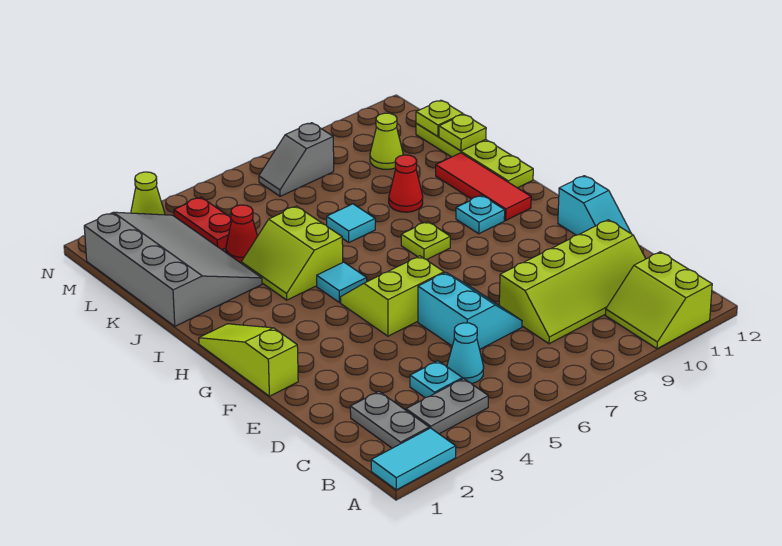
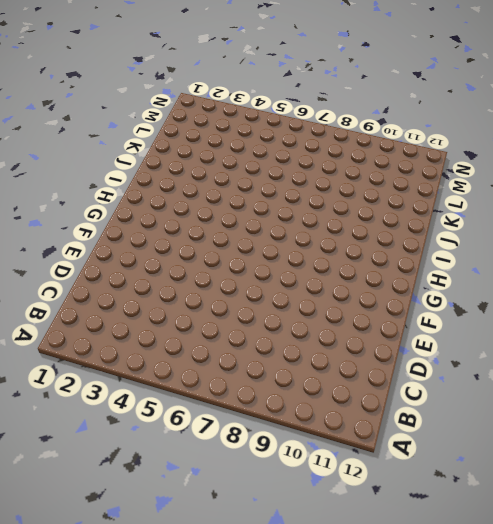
none -> cyan 1x2 tile [371,428,456,490]
none -> lime 2x2 slope [605,252,712,349]
none -> grey 1x2 plate [350,392,429,448]

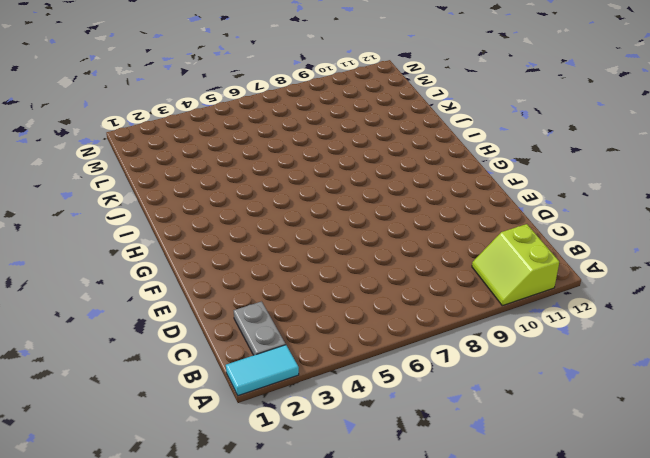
none -> grey 1x2 plate [406,379,488,434]
none -> cyan 1x1 plate [410,361,462,398]
none -> cyan 1x1 cone [447,323,484,384]

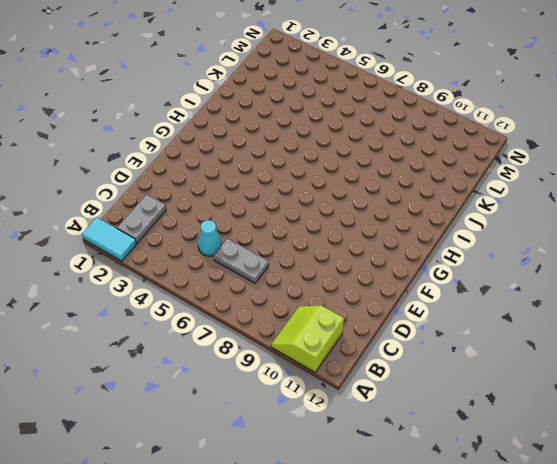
grey 1x2 plate [214,239,269,283] -> grey 1x2 plate moved to [406,379,488,434]
none -> cyan 1x1 plate [410,361,462,398]
none -> lime 2x4 slope [499,220,646,344]
none -> cyan 2x2 slope [418,273,522,349]

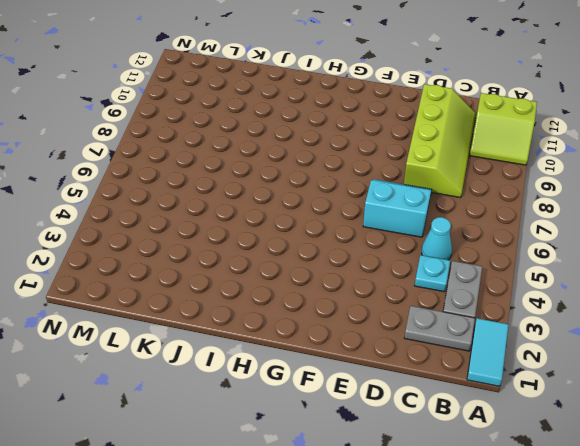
none -> cyan 1x2 slope [558,176,631,235]
none -> lime 1x3 slope [199,324,298,396]
none -> lime 2x2 slope [340,256,444,336]

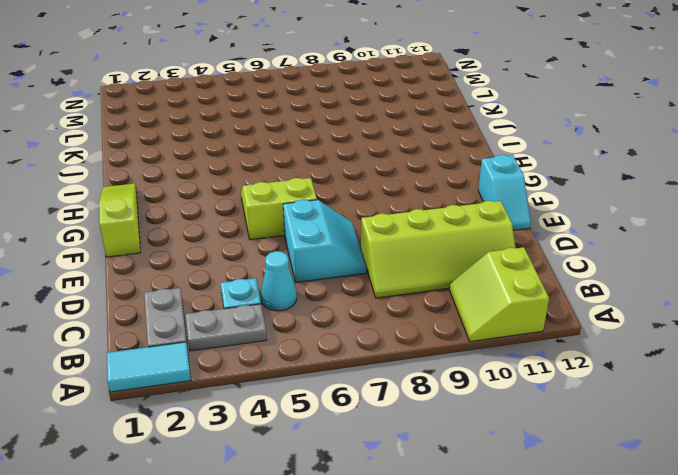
none -> cyan 1x1 tile [317,262,367,303]
none -> lime 1x1 plate [401,222,450,260]
none -> cyan 1x1 plate [456,195,505,234]

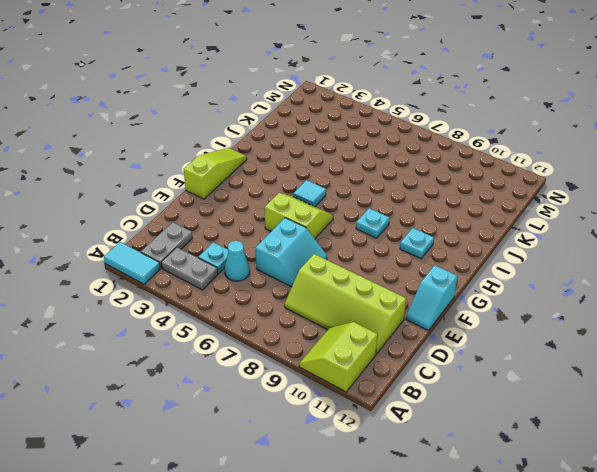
cyan 1x1 plate [356,208,390,238] -> lime 1x1 plate [401,222,450,260]
none -> red 1x3 tile [436,153,531,220]
none -> lime 2x2 slope [241,206,343,300]
none -> lime 1x4 plate [416,123,533,188]

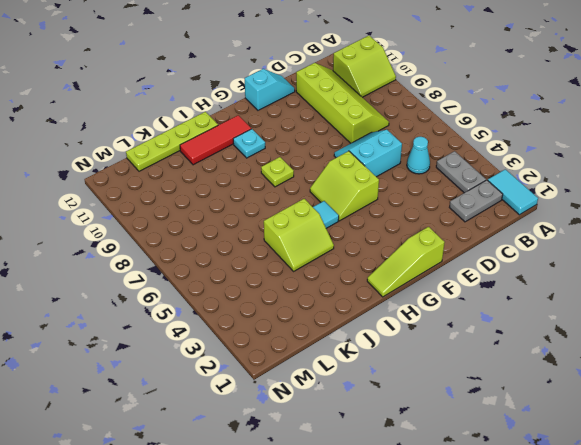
none -> cyan 1x1 plate [410,361,462,398]
none -> grey 3x4 slope [84,212,262,326]
none -> cyan 1x1 tile [327,204,375,242]

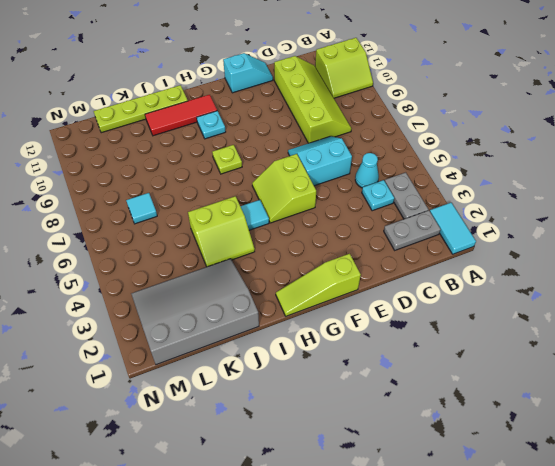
cyan 1x1 tile [126,193,157,224] -> cyan 1x1 tile moved to [327,204,375,242]
none -> red 1x1 cone [389,155,423,212]
none -> red 1x1 cone [226,205,258,263]
none -> red 1x2 plate [174,197,232,250]

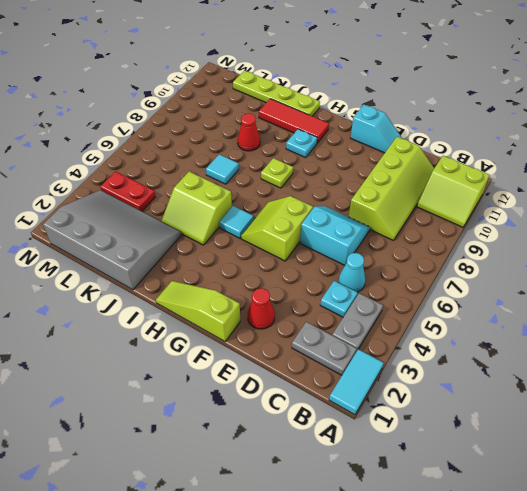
red 1x1 cone [248,288,275,329] -> red 1x1 cone moved to [226,205,258,263]
none -> lime 1x1 cone [370,113,403,169]
none -> grey 1x2 slope [259,123,334,196]
none -> lime 1x1 cone [131,172,165,215]

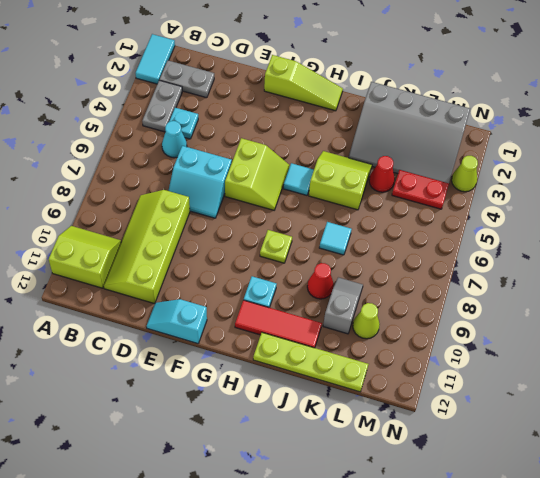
grey 1x2 slope [323,277,363,334] -> grey 1x2 slope moved to [259,123,334,196]
none -> lime 1x1 plate [439,114,486,151]
none -> lime 1x1 plate [416,100,463,136]

